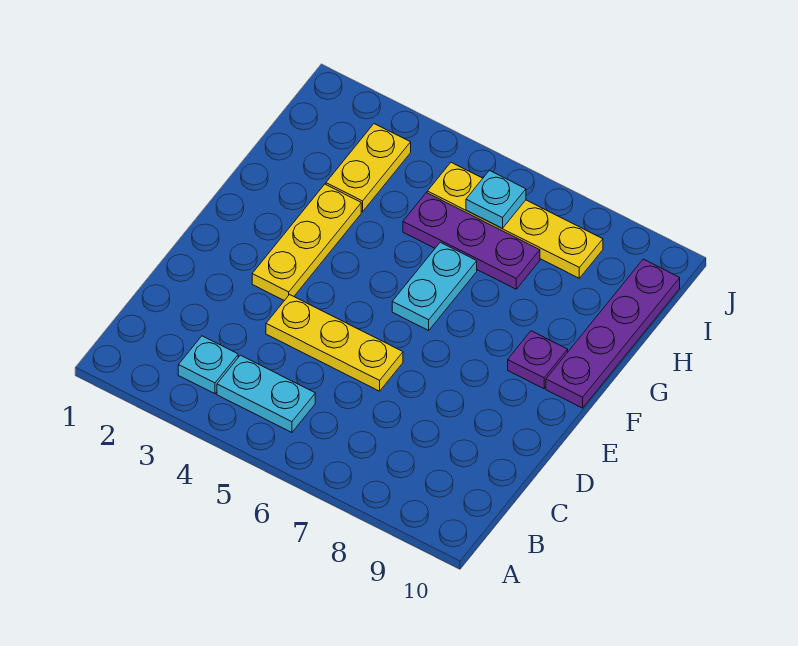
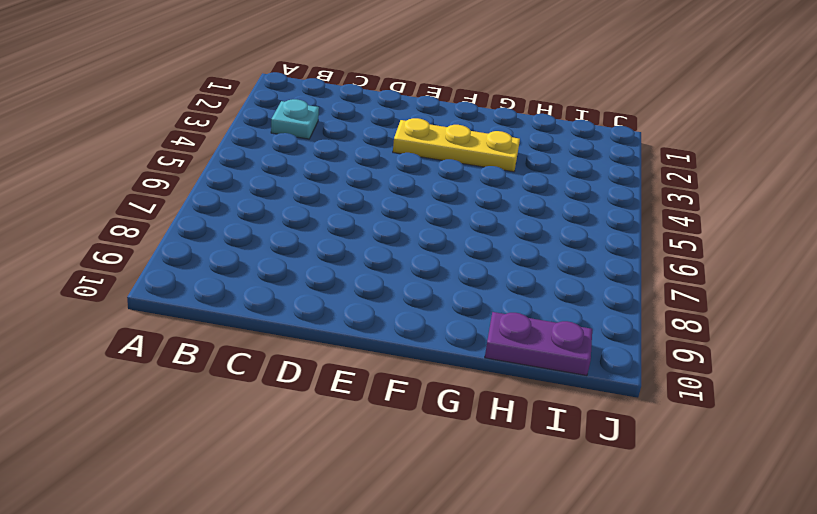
purple 1x2 plate [485,312,592,376] -> purple 1x4 plate [546,259,680,408]
none -> cyan 1x2 plate [217,355,315,432]
none -> yellow 1x3 plate [266,295,403,391]

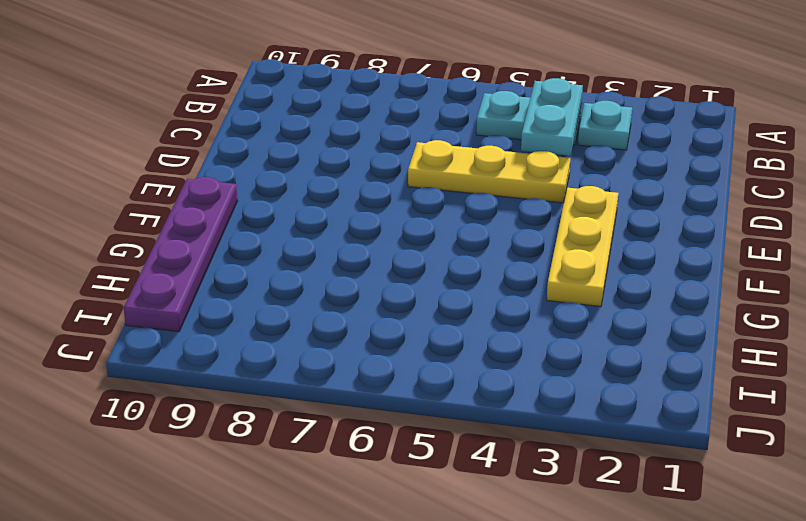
cyan 1x2 plate [521,78,583,156] -> cyan 1x2 plate moved to [392,242,477,330]
none -> purple 1x1 plate [508,331,568,389]
none -> yellow 1x2 plate [326,124,411,212]

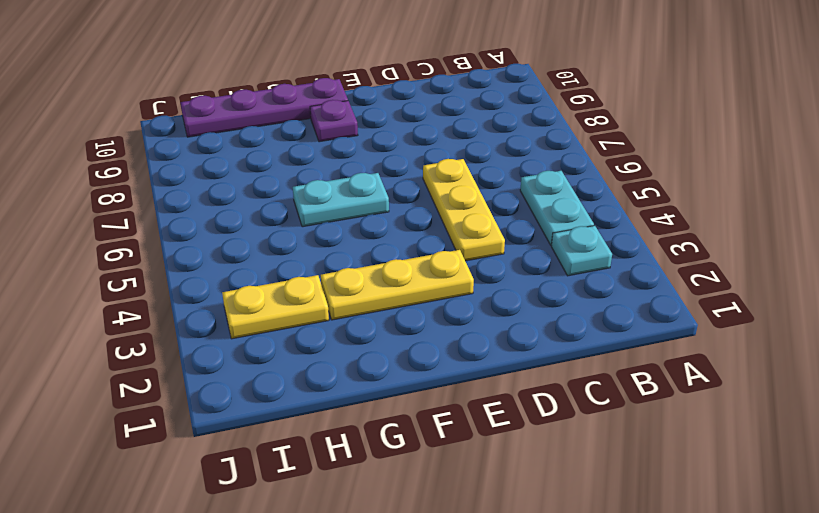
none -> purple 1x3 plate [403,193,540,289]
none -> yellow 1x4 plate [427,162,603,278]

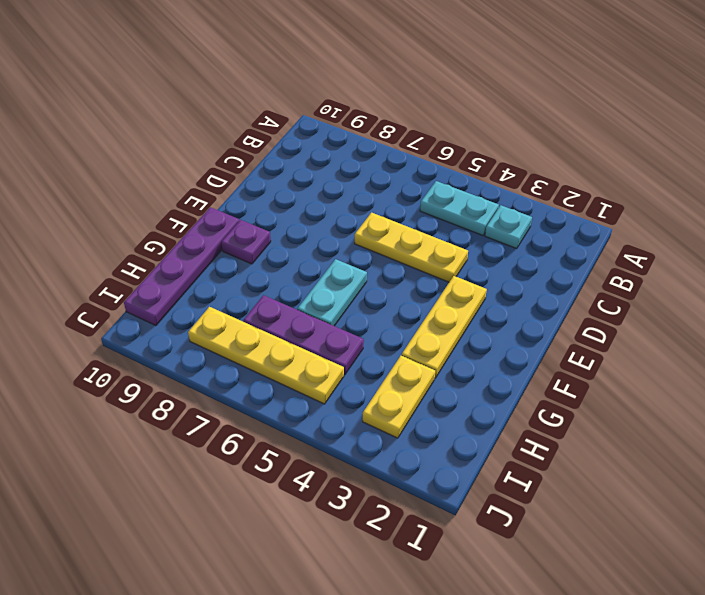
none -> cyan 1x1 plate [466,171,526,228]

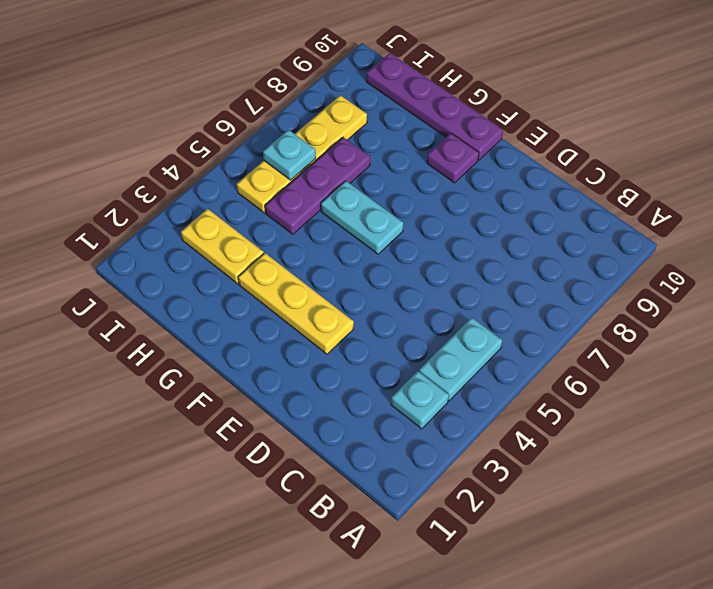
none -> yellow 1x3 plate [266,295,403,391]

